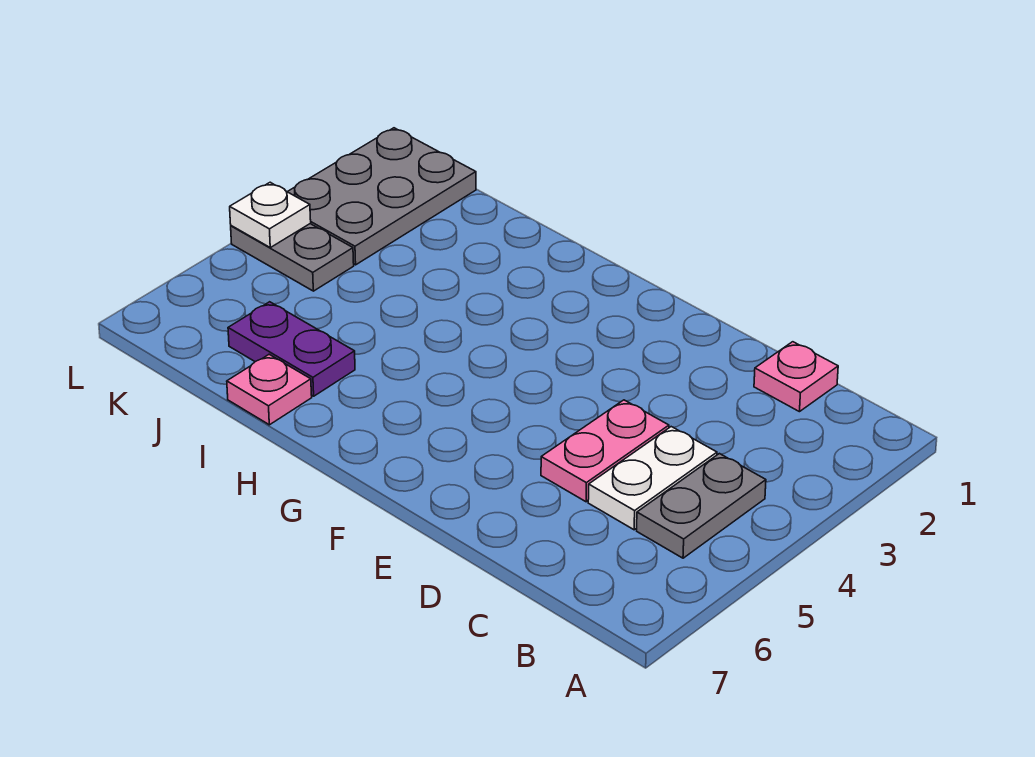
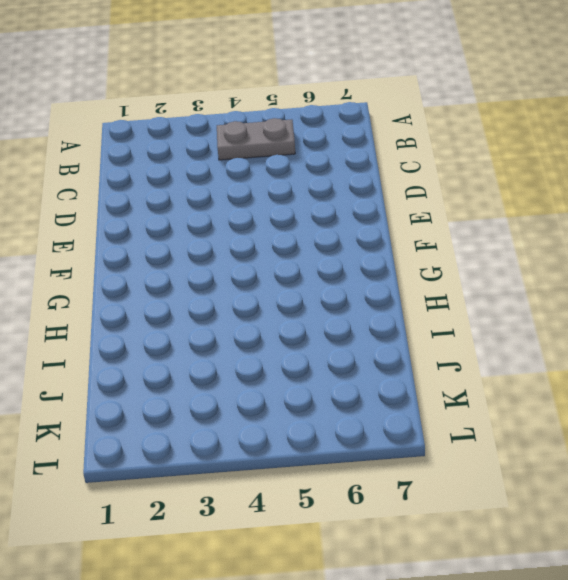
none -> pink 1x1 plate [754,342,838,412]
none -> white 1x2 plate [588,427,717,530]

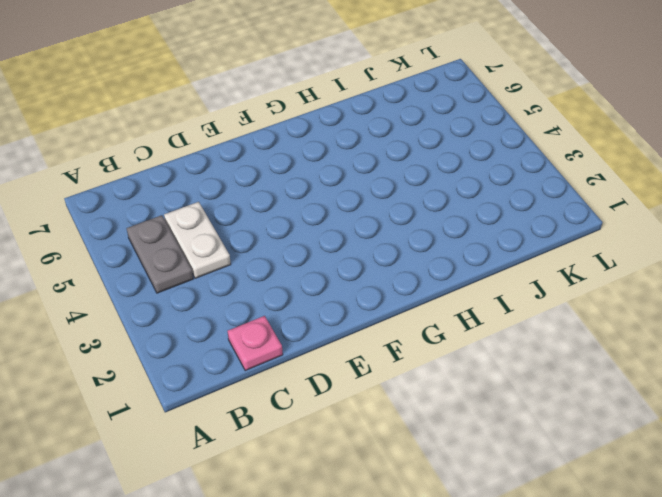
none -> pink 1x2 plate [541,400,669,502]
none -> purple 1x2 plate [228,302,355,396]

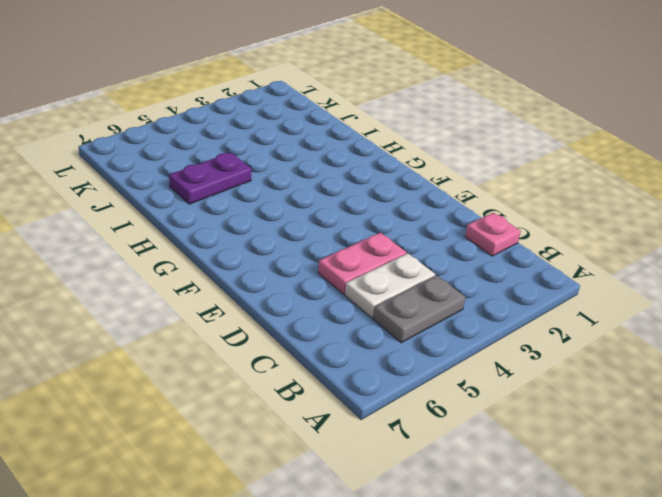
purple 1x2 plate [169,152,252,204] -> purple 1x2 plate turned to [228,302,355,396]
none -> pink 1x1 plate [227,354,312,425]
none -> grey 2x3 plate [288,128,476,265]

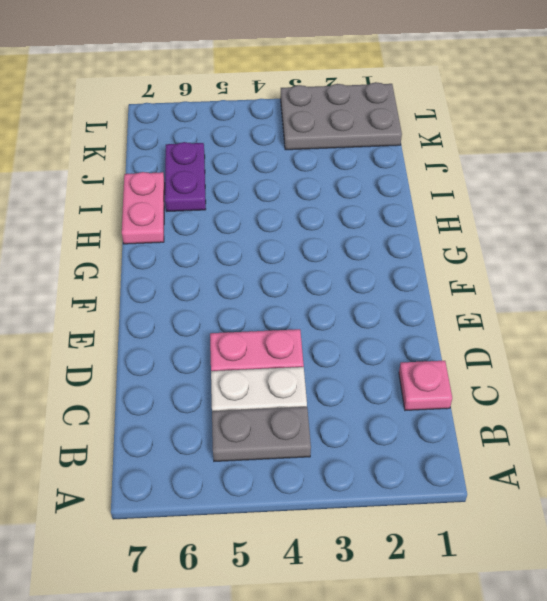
pink 1x2 plate [122,172,165,244] -> pink 1x1 plate [227,354,312,425]
none -> grey 1x2 plate [231,224,354,291]
none -> white 1x1 plate [230,182,311,248]

